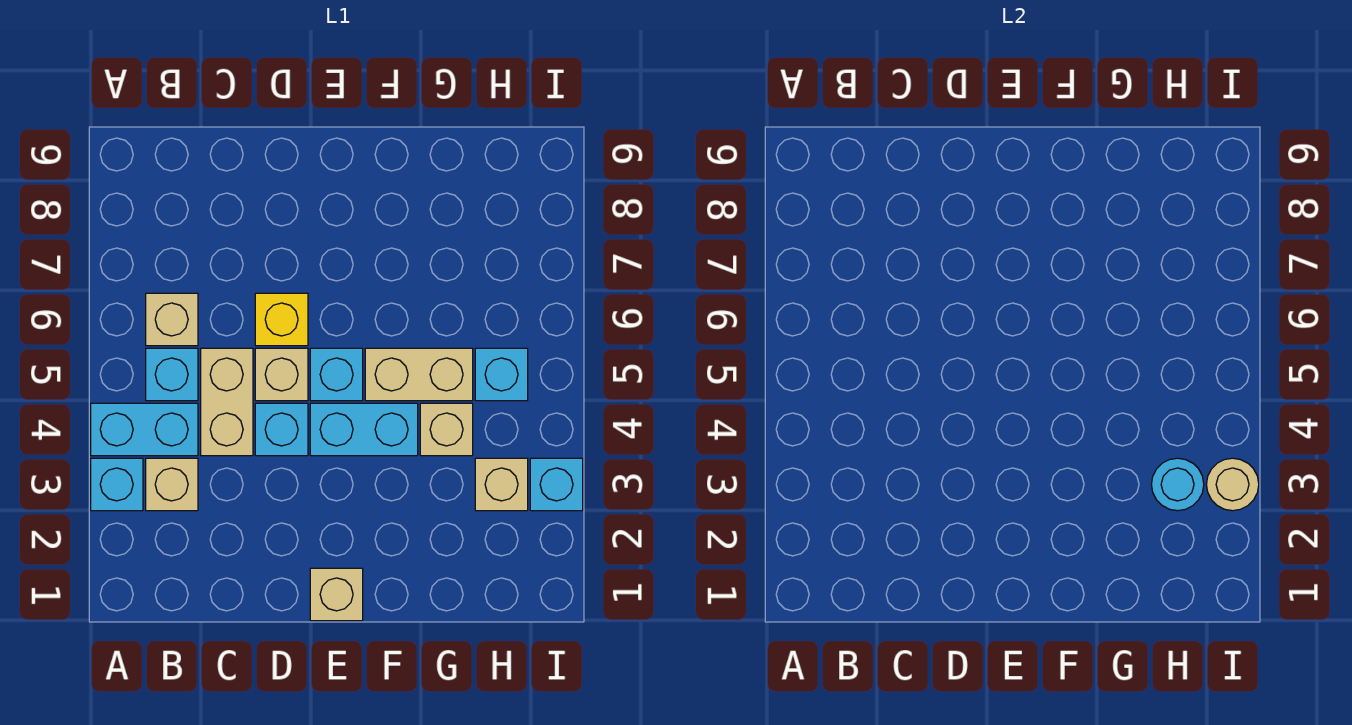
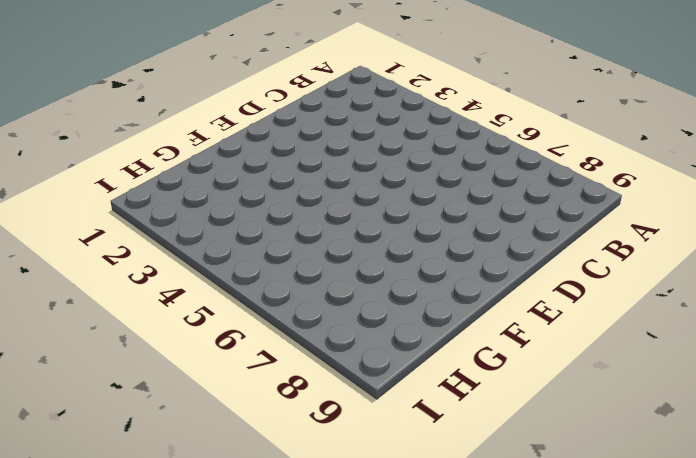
none -> cyan 1x1 brick [91,458,143,511]
none -> cyan 1x2 brick [91,403,198,456]
none -> tan 1x1 brick [146,458,198,511]

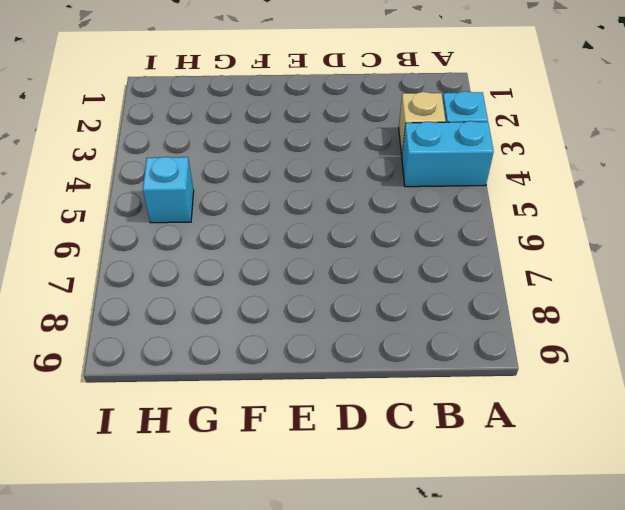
none -> cyan 1x1 brick [146,348,198,401]
none -> tan 1x1 brick [146,293,198,346]
none -> tan 1x2 brick [201,348,253,456]

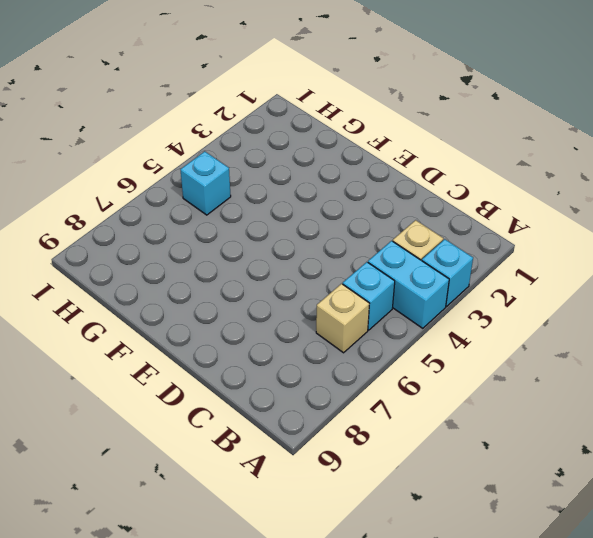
none -> tan 1x2 brick [201,348,253,456]
none -> cyan 1x1 brick [255,403,308,456]
none -> tan 1x1 brick [255,348,308,401]

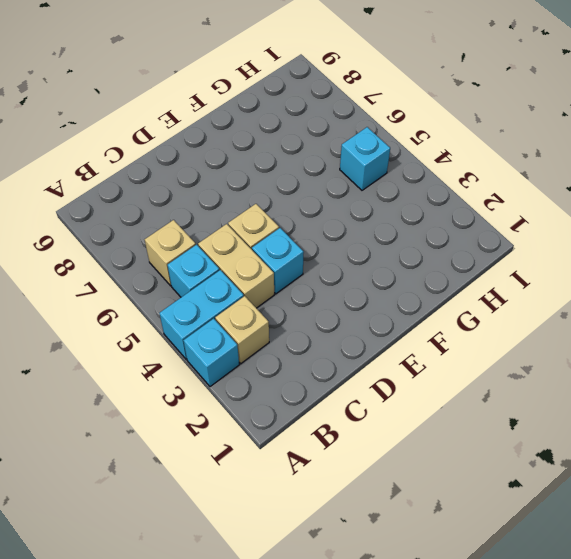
none -> yellow 1x1 brick [255,293,308,346]
none -> tan 1x1 brick [310,568,363,621]
none -> cyan 1x2 brick [310,403,418,456]

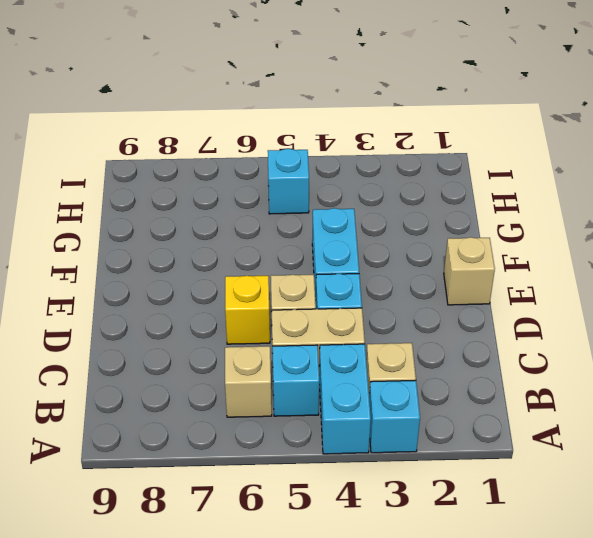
none -> cyan 1x1 brick [310,348,363,401]
none -> tan 1x2 brick [365,348,473,401]
none -> tan 1x1 brick [420,403,473,456]

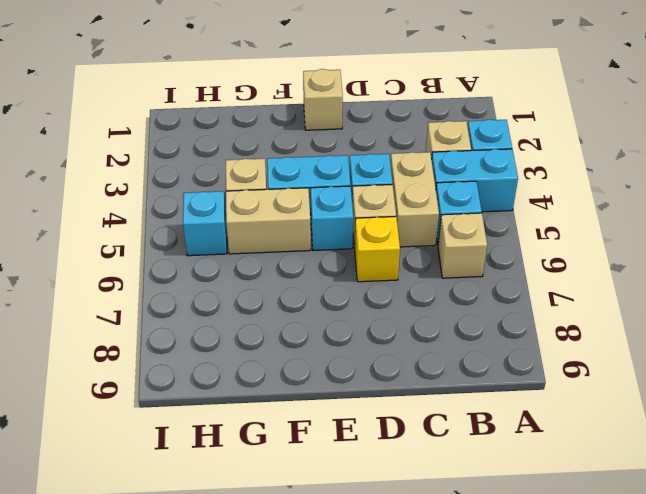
none -> tan 1x1 brick [475,458,528,511]
none -> cyan 1x1 brick [530,458,583,511]
none -> cyan 1x1 round brick [1151,458,1204,511]

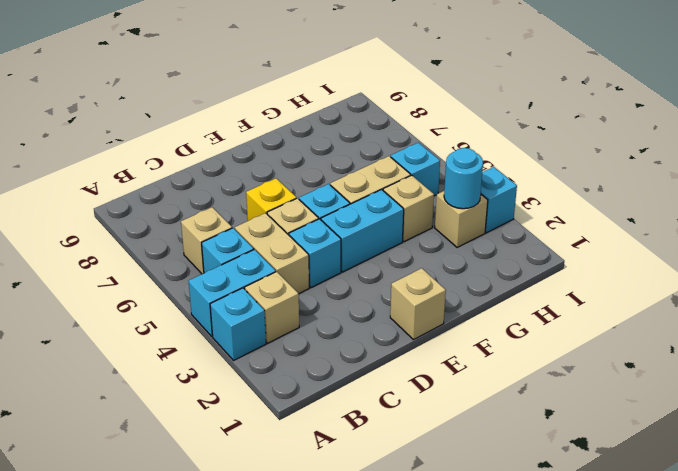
none -> tan 1x1 round brick [1206,458,1259,511]

